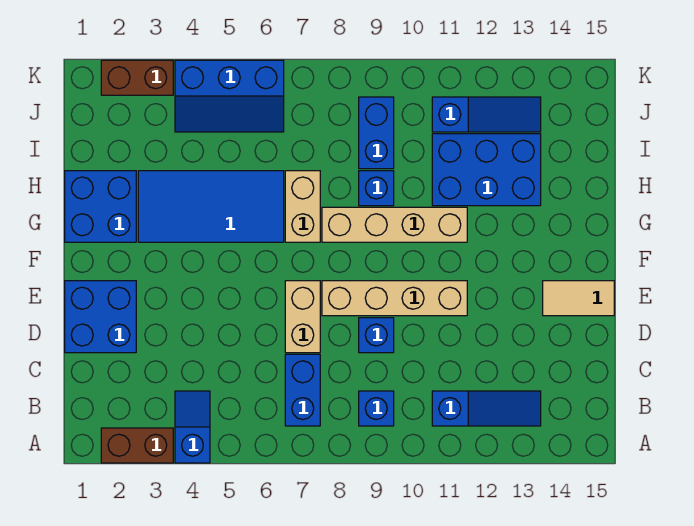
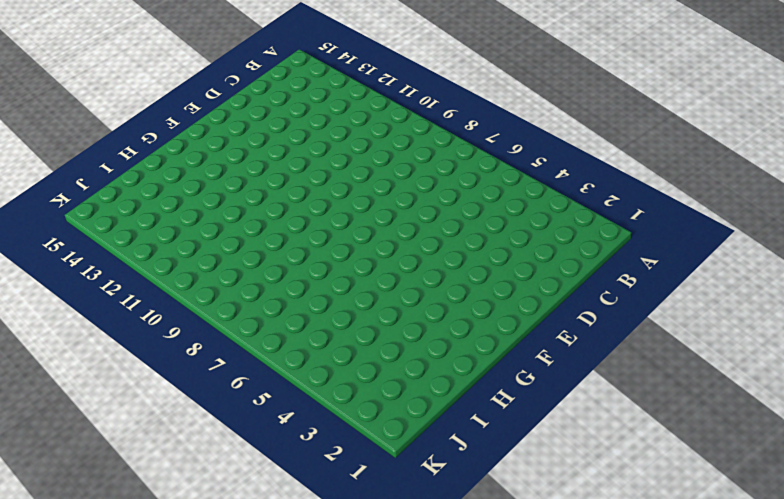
none -> brown 1x2 brick [101,428,173,463]
none -> blue 1x2 slope [175,391,210,463]
none -> blue 1x2 brick [285,354,320,426]

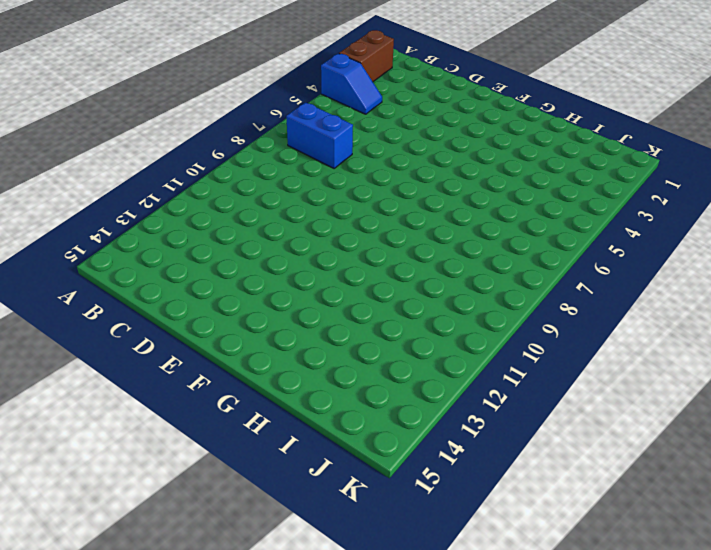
none -> blue 1x1 brick [359,391,394,426]
none -> blue 1x3 slope [432,391,541,426]
none -> blue 2x2 brick [65,281,136,353]

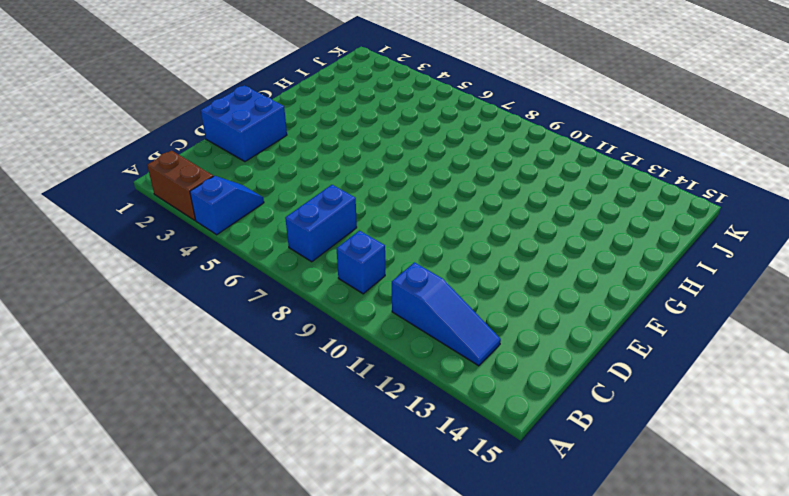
none -> tan 1x2 brick [285,281,320,353]
none -> blue 1x1 brick [359,318,394,353]
none -> tan 1x4 brick [322,281,467,316]

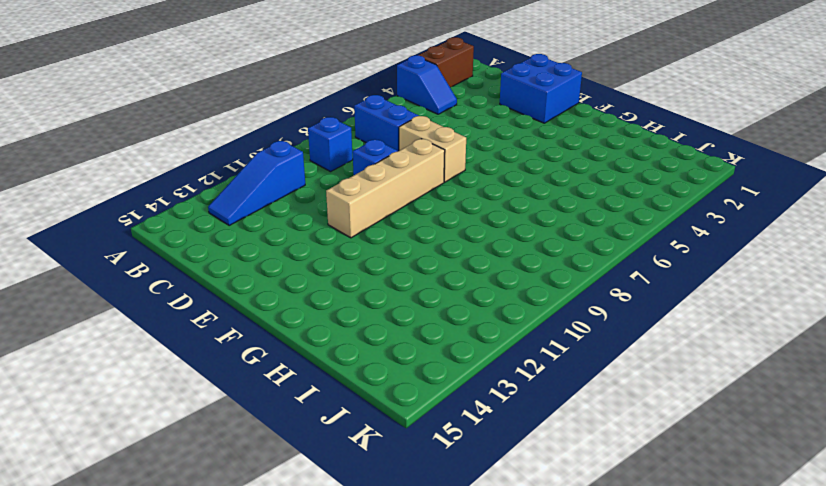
none -> tan 1x2 tile [543,281,614,316]
none -> blue 2x2 brick [65,171,136,242]
none -> blue 2x4 tile [138,171,284,242]

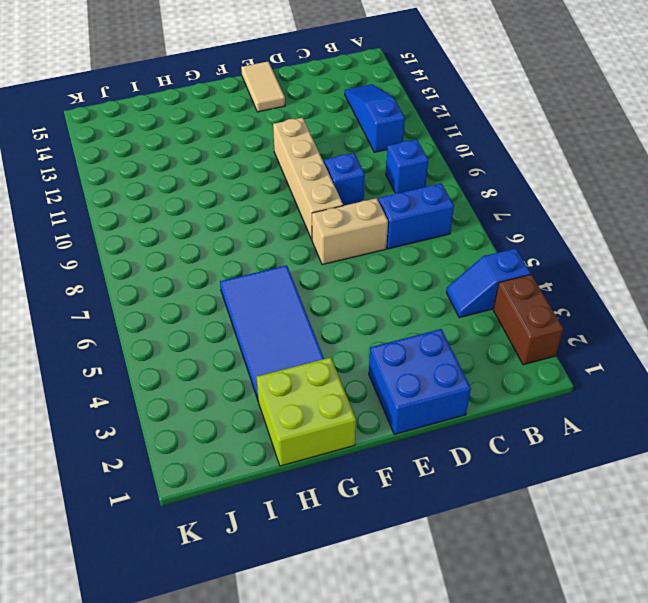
lime 2x2 brick [257,357,356,466] -> blue 2x2 brick [65,171,136,242]
none -> tan 1x2 brick [285,171,320,242]
none -> tan 1x4 brick [322,207,467,242]
none -> blue 1x1 brick [359,171,394,206]

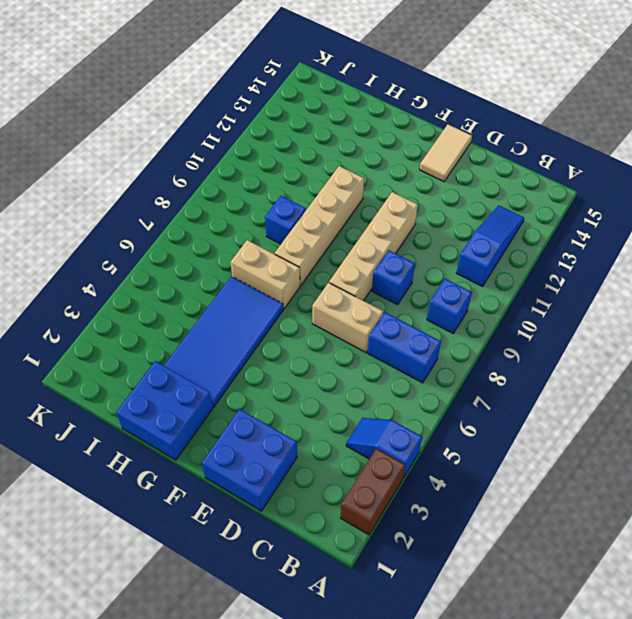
none -> blue 2x3 brick [432,134,541,206]
none -> blue 1x2 brick [359,97,394,169]
none -> blue 2x3 slope [175,60,284,132]

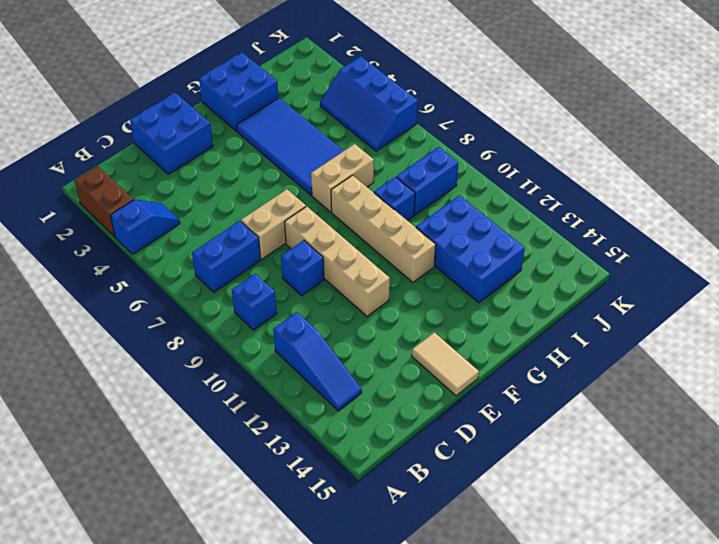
none -> blue 1x3 slope [432,97,541,132]
none -> brown 1x2 brick [101,60,173,95]

